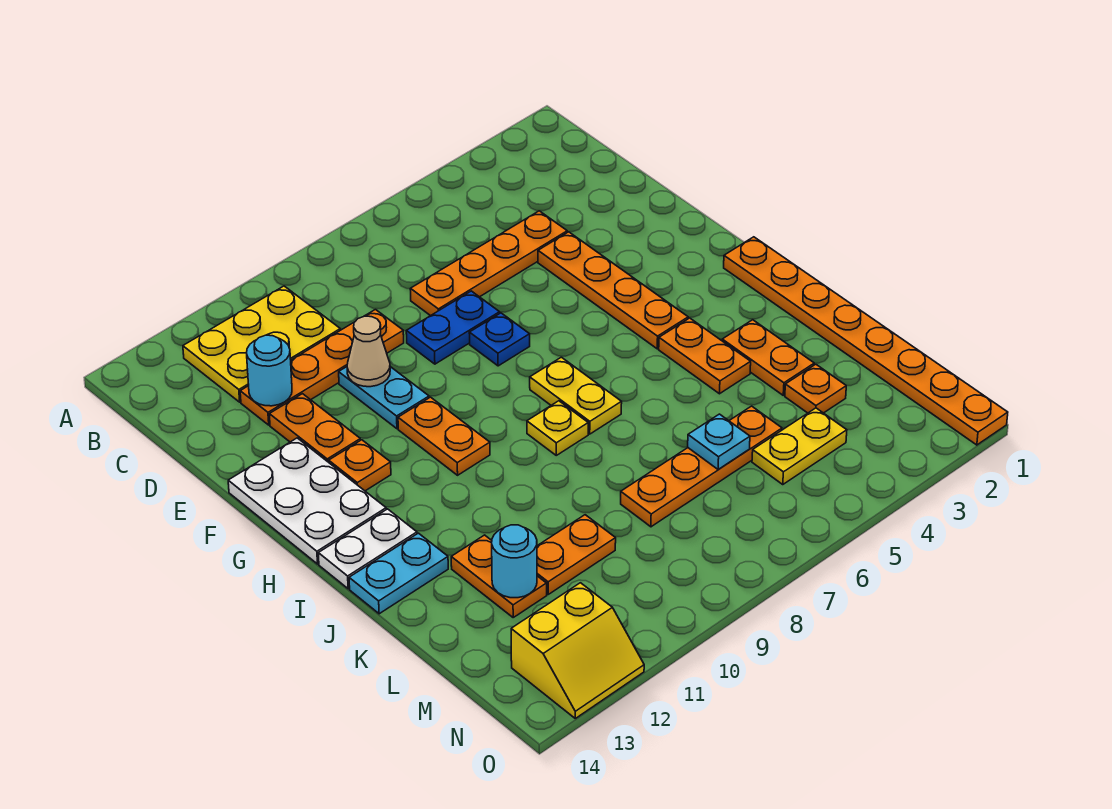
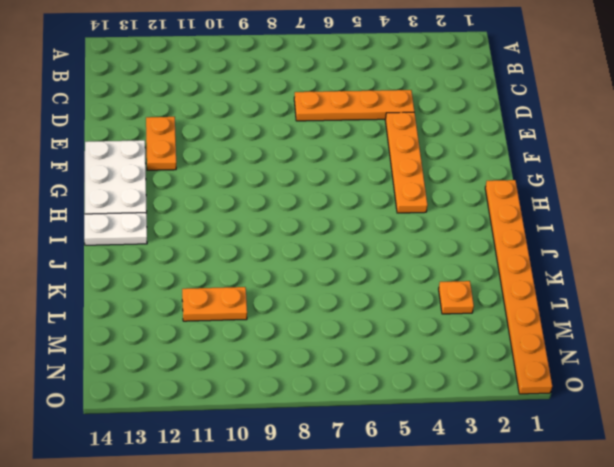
none -> yellow 2x3 plate [183,286,340,402]
none -> orange 1x4 plate [240,310,404,425]
none -> blue 1x2 plate [406,291,500,364]

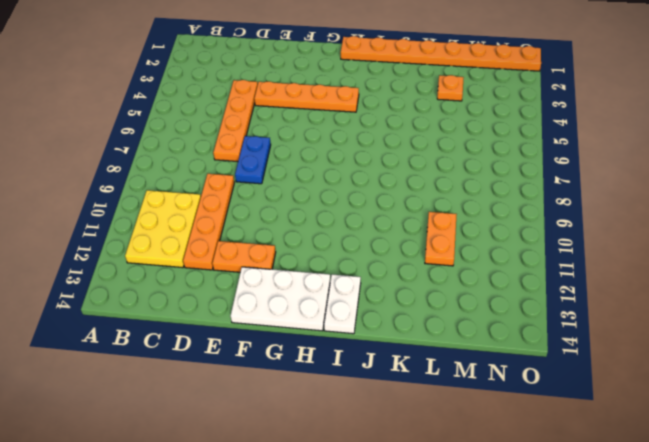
none -> cyan 1x2 plate [339,367,429,429]
none -> blue 1x1 plate [469,313,530,366]
none -> orange 1x2 plate [398,397,490,475]

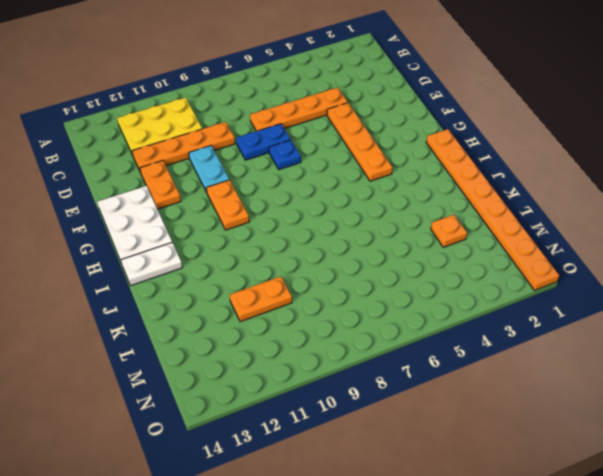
none -> orange 1x1 plate [329,440,391,491]
none -> yellow 1x2 plate [530,357,622,434]
none -> orange 1x2 plate [659,318,751,394]

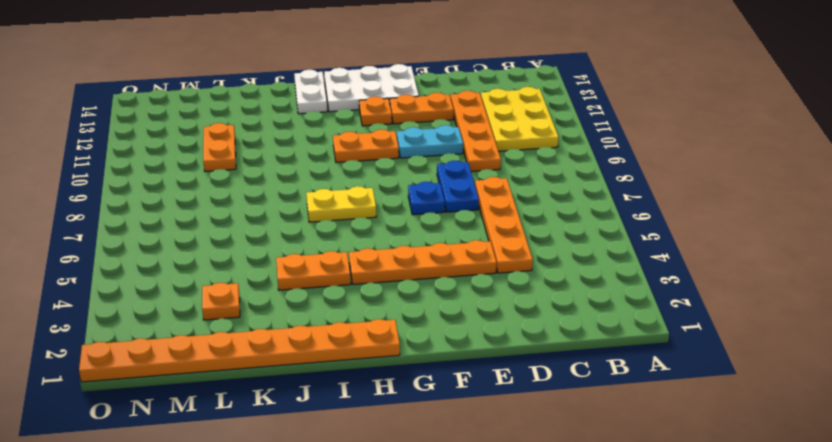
none -> yellow 1x1 plate [527,401,588,455]
none -> orange 1x2 plate [722,320,814,395]
none -> cyan 1x2 plate [349,533,448,614]

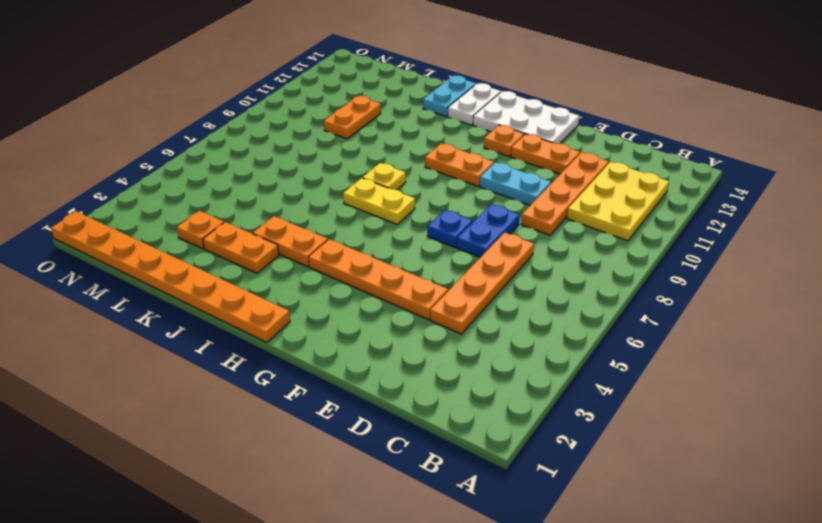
none -> orange 1x2 plate [451,535,547,617]
none -> orange 1x4 plate [621,406,782,527]
none -> yellow 1x2 plate [752,408,847,485]

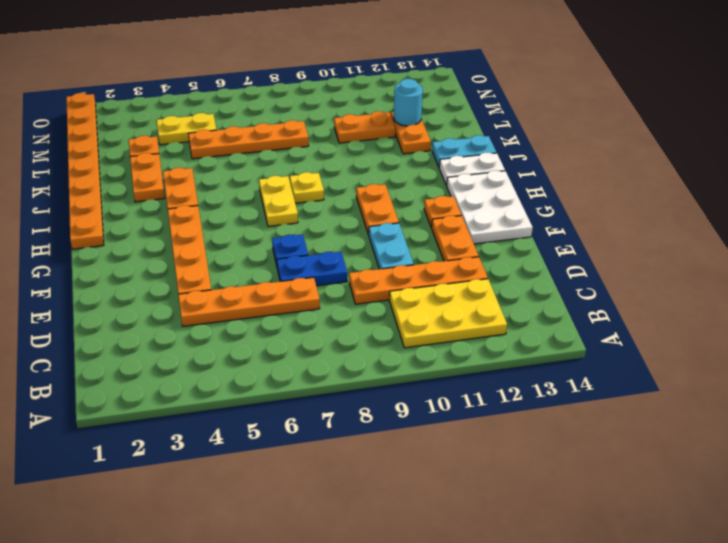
none -> yellow 2x2 slope [511,583,644,718]
none -> cyan 1x1 round brick [247,335,292,406]
none -> tan 1x1 cone [347,316,390,387]

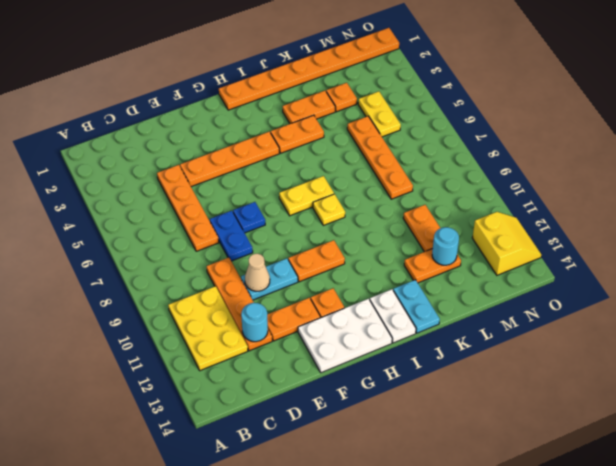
none -> cyan 1x1 plate [688,414,750,469]

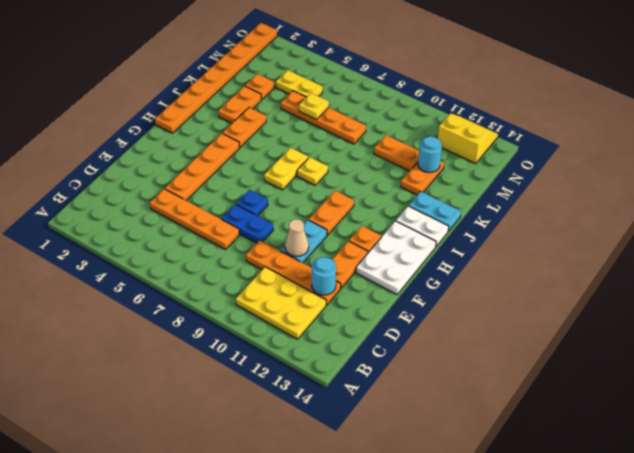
yellow 1x1 plate [299,93,329,119] -> cyan 1x1 plate [688,414,750,469]

